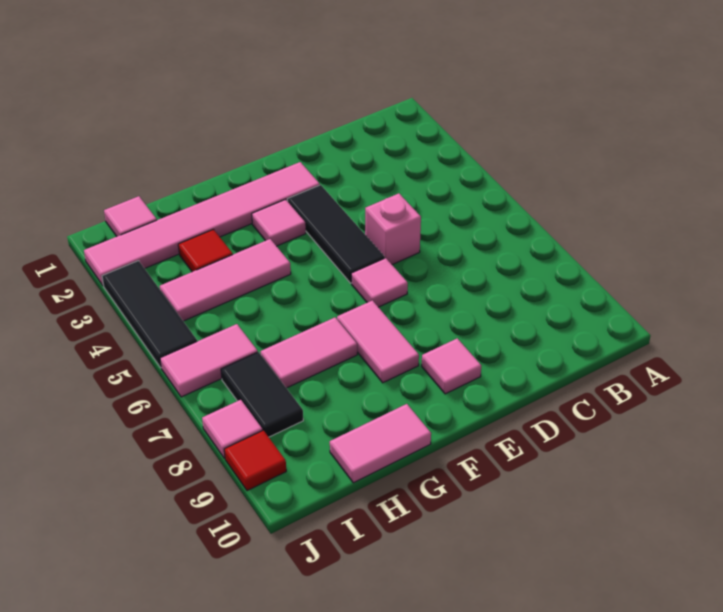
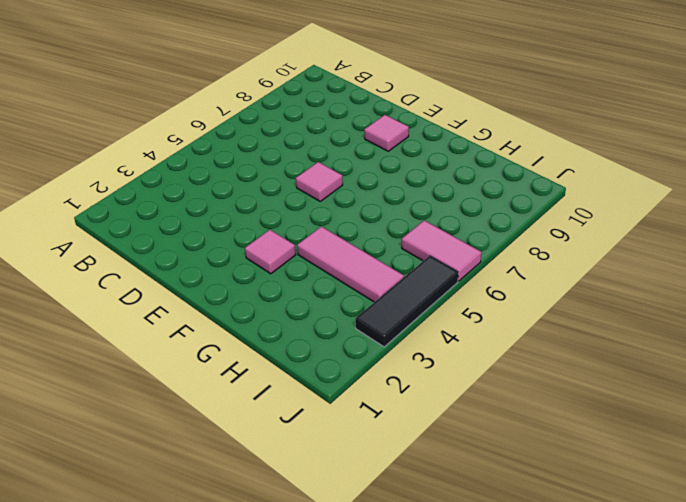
none -> pink 1x1 brick [365,193,421,265]
none -> pink 1x6 tile [84,162,320,286]
none -> black 1x3 tile [287,185,385,283]

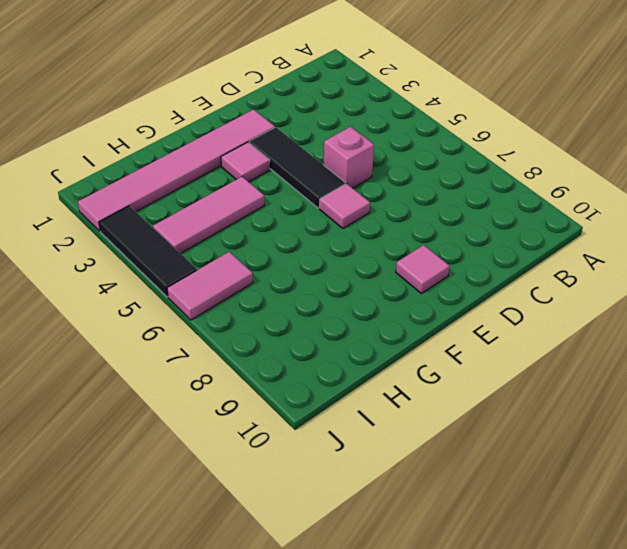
none -> pink 1x2 tile [337,300,419,383]
none -> pink 1x2 tile [261,318,357,388]
none -> pink 1x2 tile [330,404,431,483]

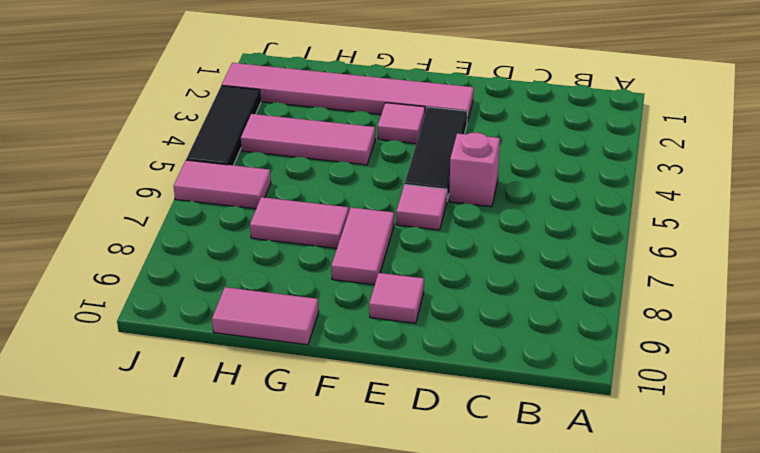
none -> red 1x1 tile [178,229,233,272]
none -> pink 1x1 tile [104,196,157,236]
none -> black 1x2 tile [221,352,303,437]

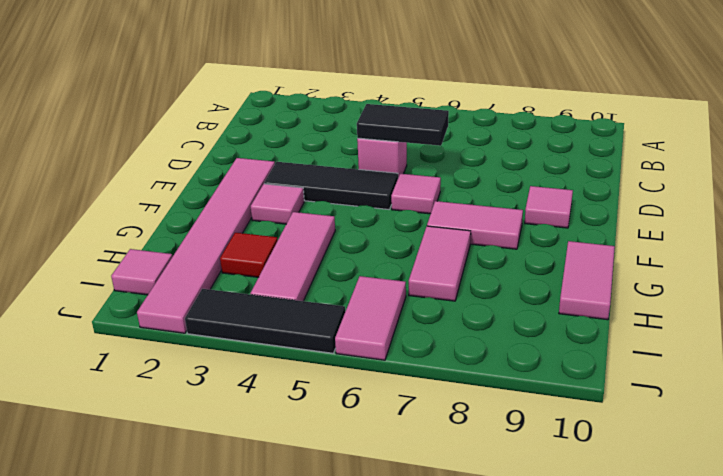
black 1x2 tile [357,104,449,146] -> black 1x2 tile moved to [221,352,303,437]
none -> pink 1x1 tile [202,400,263,458]
none -> red 1x1 tile [224,430,286,491]

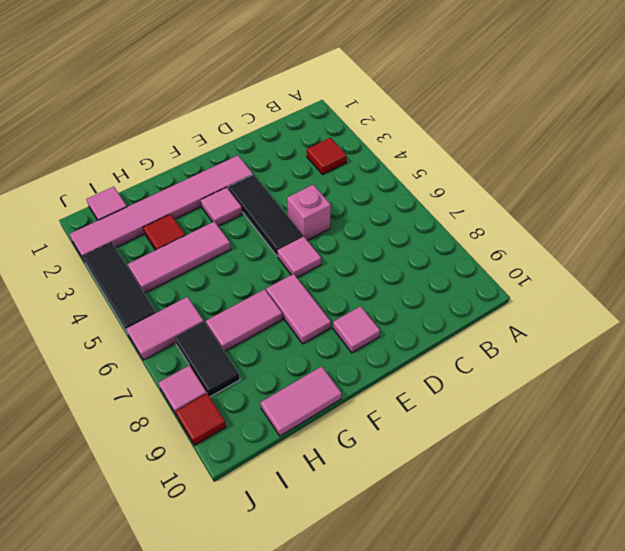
red 1x1 tile [307,138,347,174] -> none

